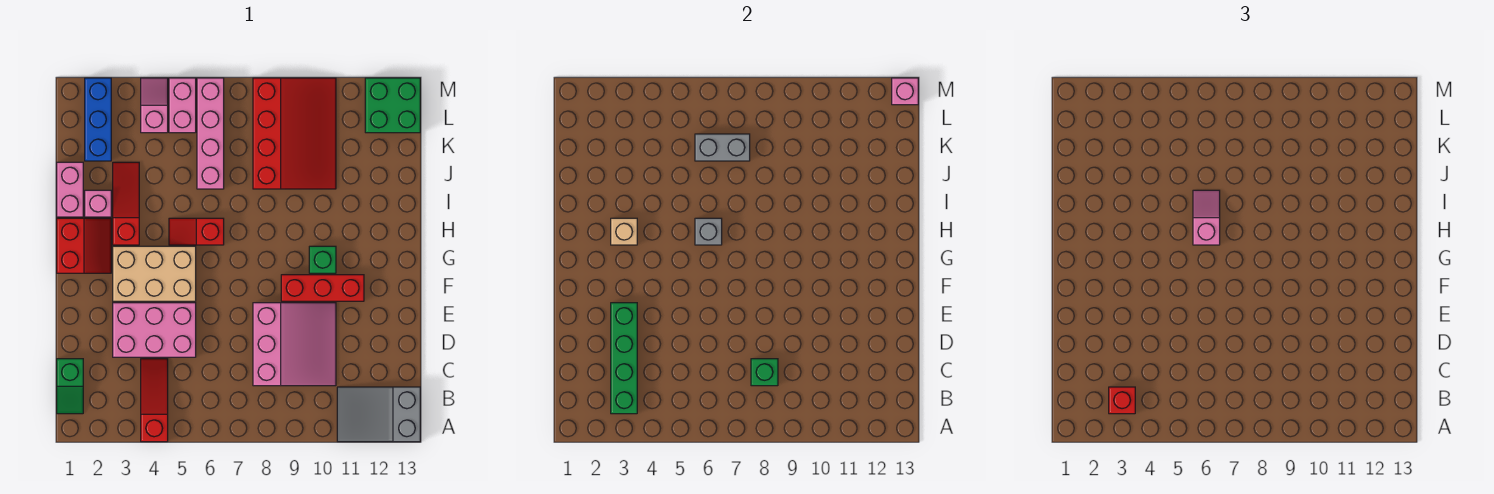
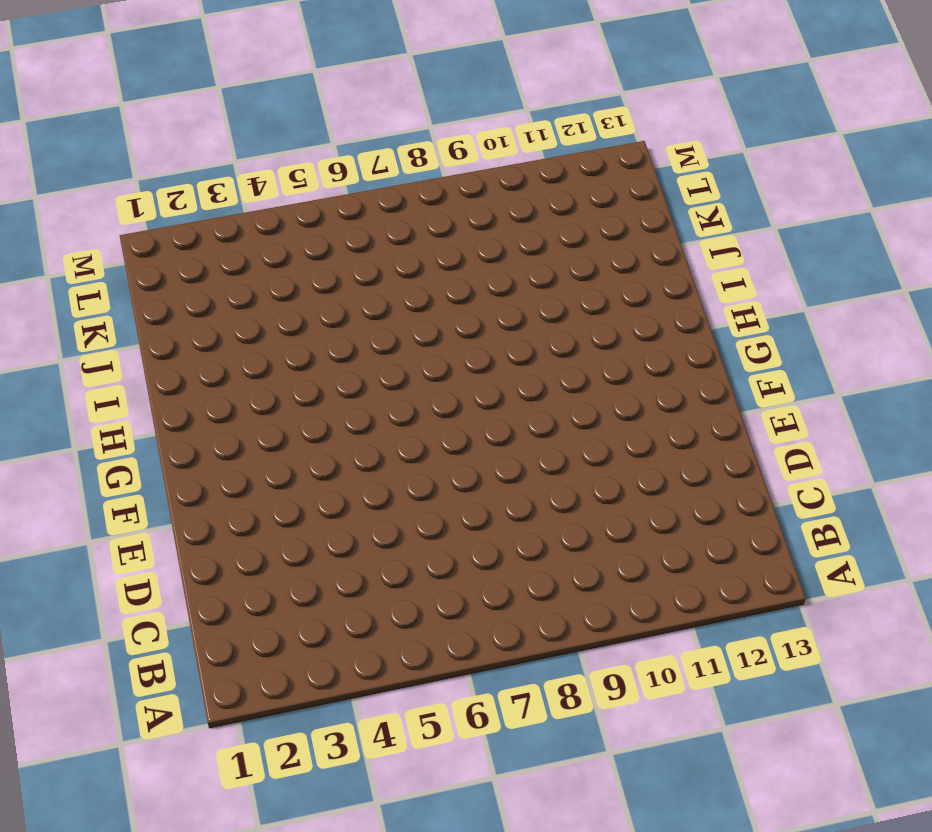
none -> red 1x3 slope [141,359,168,442]
none -> grey 2x3 slope [337,387,420,442]
none -> green 1x2 slope [57,359,83,414]

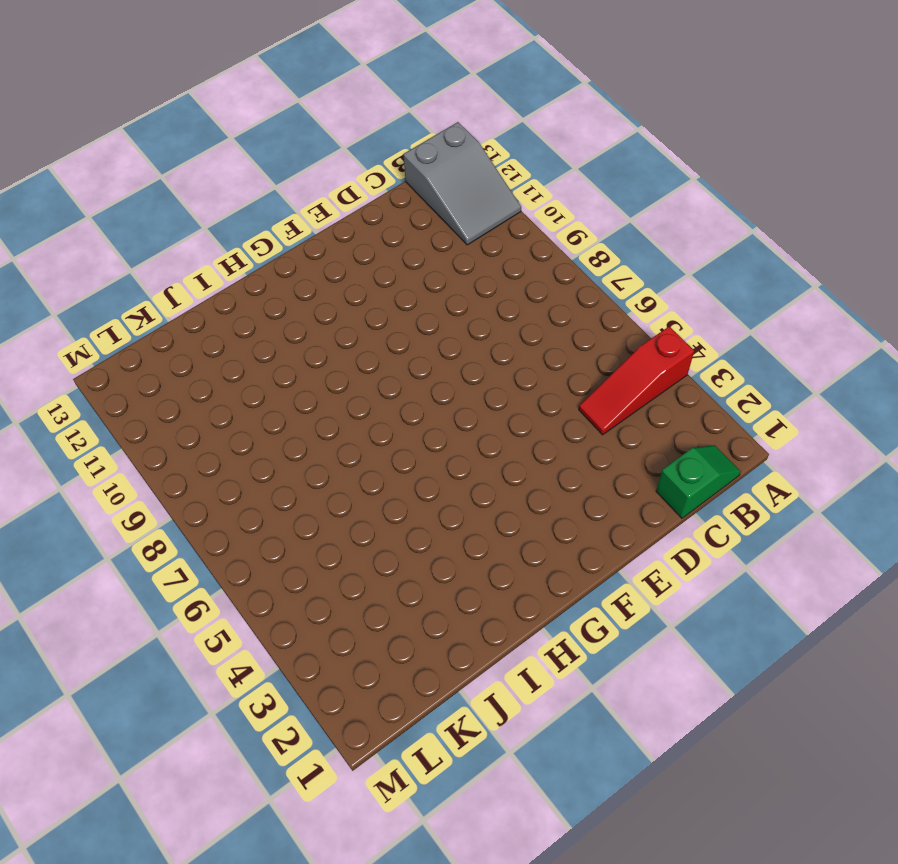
none -> pink 3x3 slope [253,303,336,386]
none -> pink 2x3 brick [113,303,196,357]
none -> tan 2x3 brick [113,246,196,301]

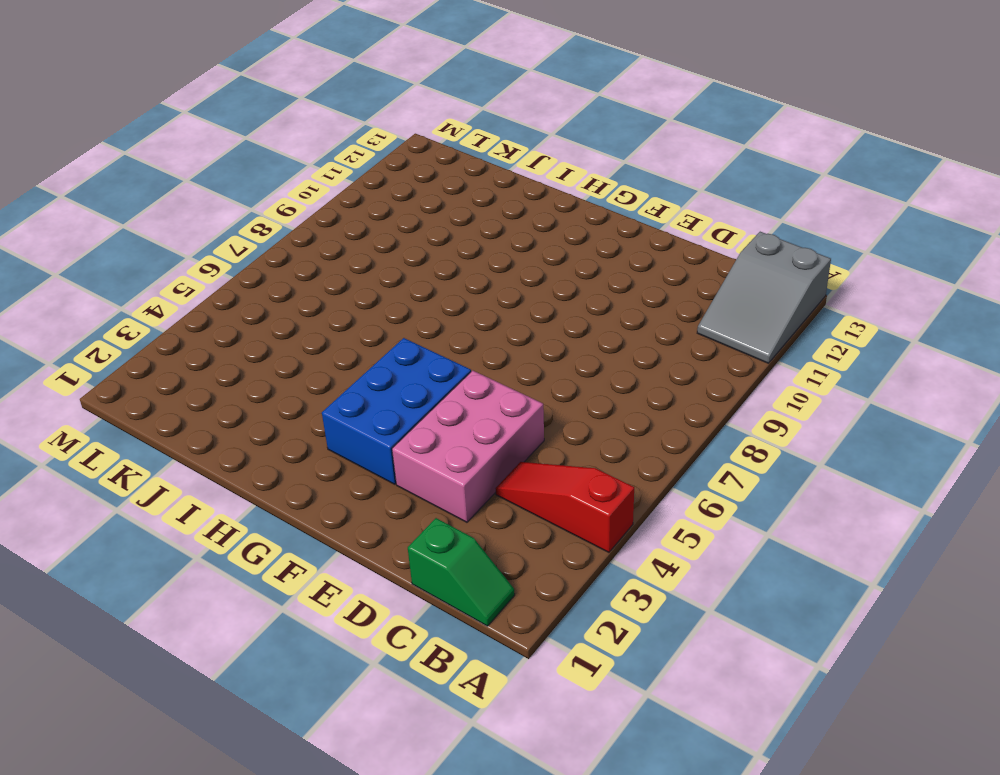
blue 2x3 brick [322,338,471,484] -> tan 2x3 brick [113,246,196,301]
none -> pink 3x3 slope [253,303,336,386]
none -> red 1x3 brick [281,275,364,301]
none -> red 2x2 slope [57,218,111,273]

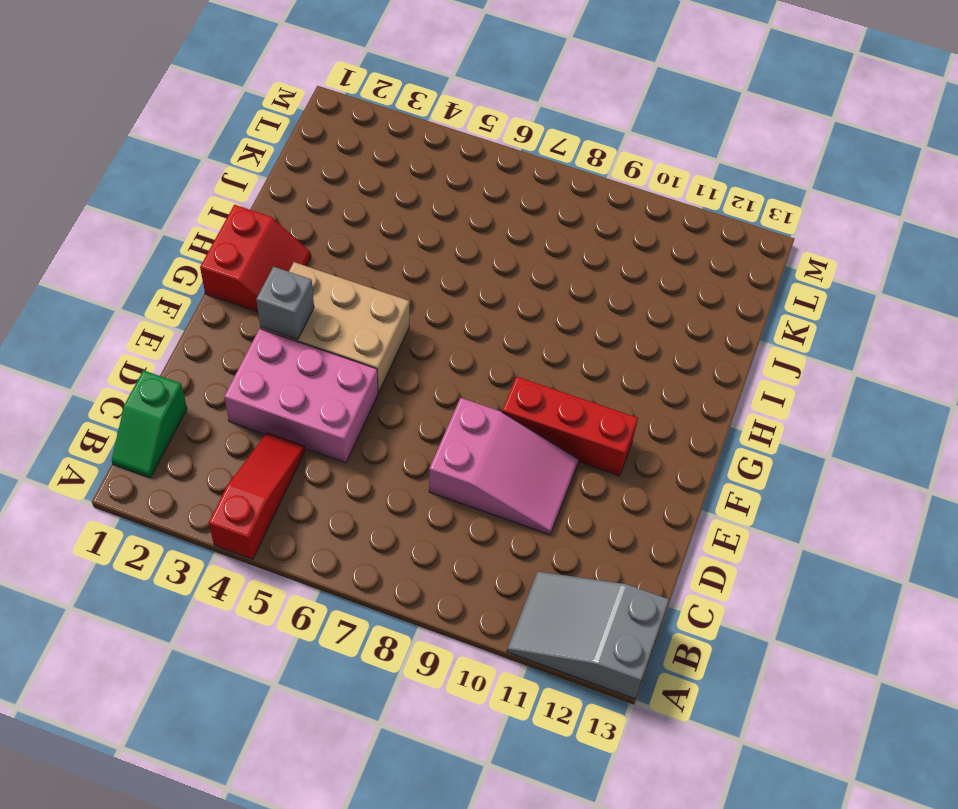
pink 2x3 slope [429,398,579,535] -> pink 3x3 slope [253,303,336,386]
grey 1x1 brick [256,267,314,340] -> grey 1x1 brick moved to [695,218,722,245]
none -> green 1x1 brick [309,246,336,273]
none -> red 1x3 slope [113,162,139,245]
none -> red 1x2 slope [169,218,224,245]

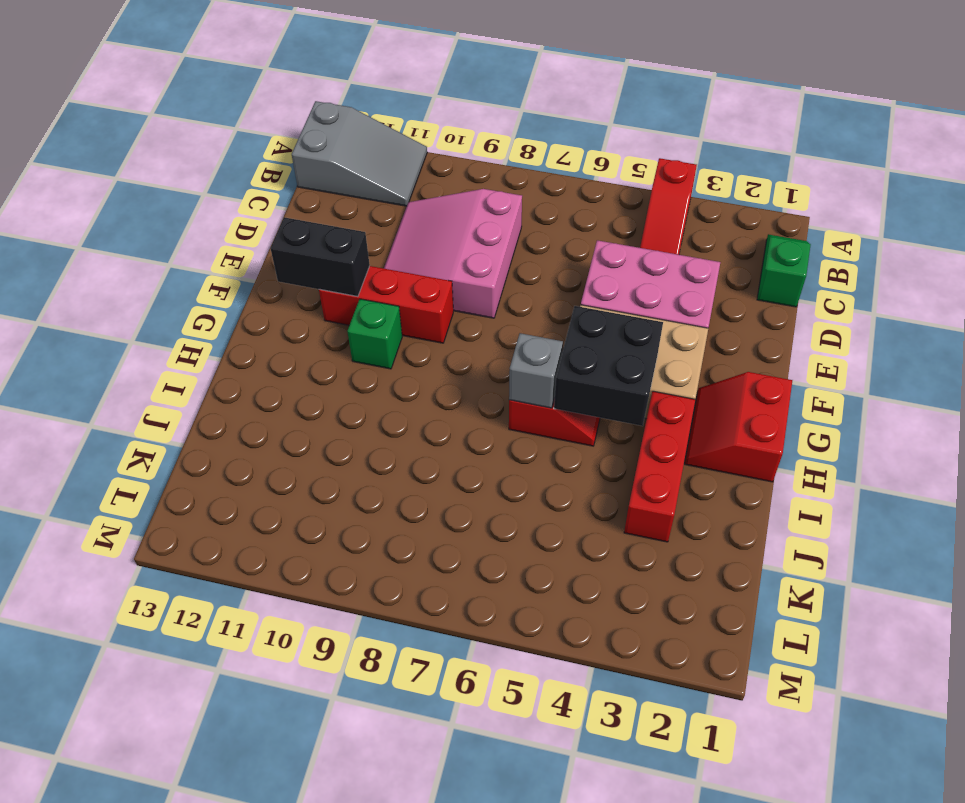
black 1x2 brick [270,217,370,297] -> none
black 2x2 brick [554,306,663,426] -> none
red 1x3 brick [624,391,695,542] -> red 1x3 slope [113,162,139,245]
none -> pink 1x2 brick [57,162,83,217]
none -> pink 1x1 brick [85,190,111,217]
none -> pink 1x4 brick [197,78,224,189]

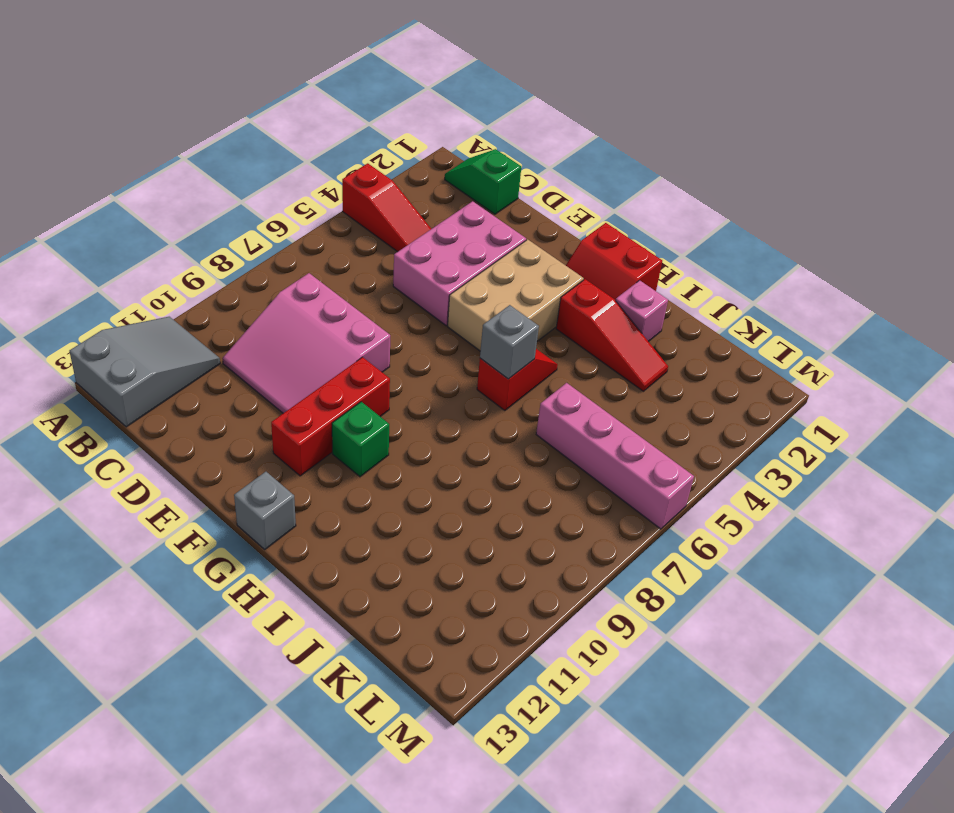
grey 1x1 brick [234,472,296,549] -> none
none -> pink 1x2 brick [57,162,83,217]
none -> red 3x4 slope [253,78,336,189]
none -> blue 1x3 brick [85,78,111,161]

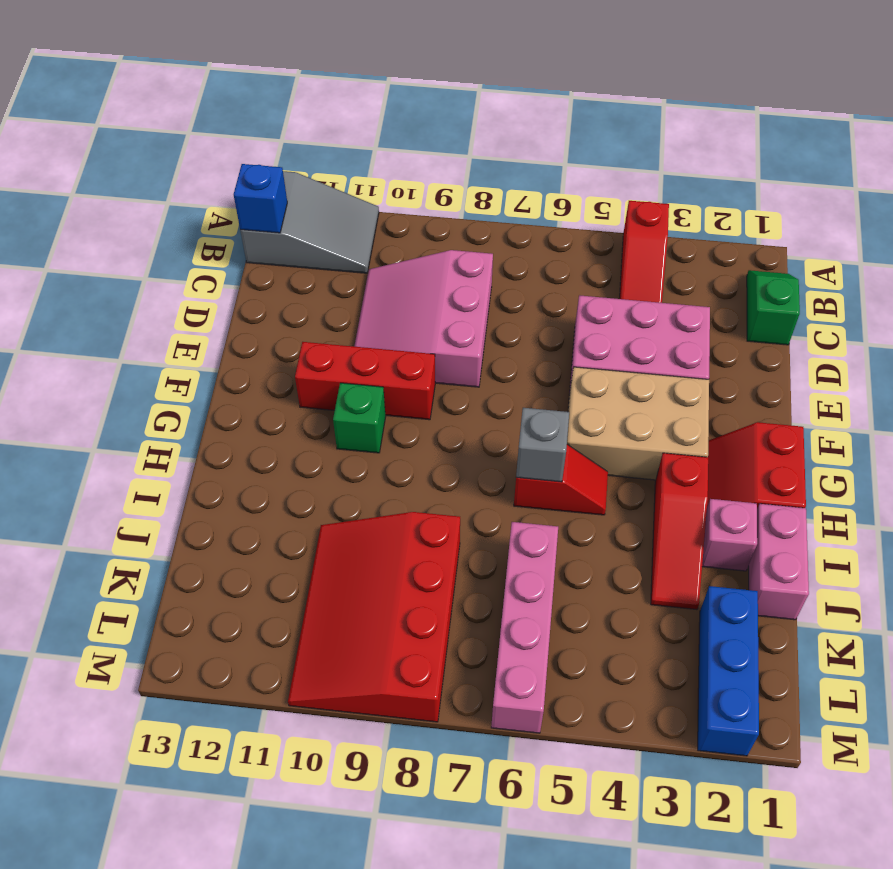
blue 1x1 brick [234,164,287,233] -> none
none -> pink 1x2 slope [141,78,168,133]
none -> pink 1x2 brick [169,78,196,133]
none -> green 2x2 brick [365,78,420,133]

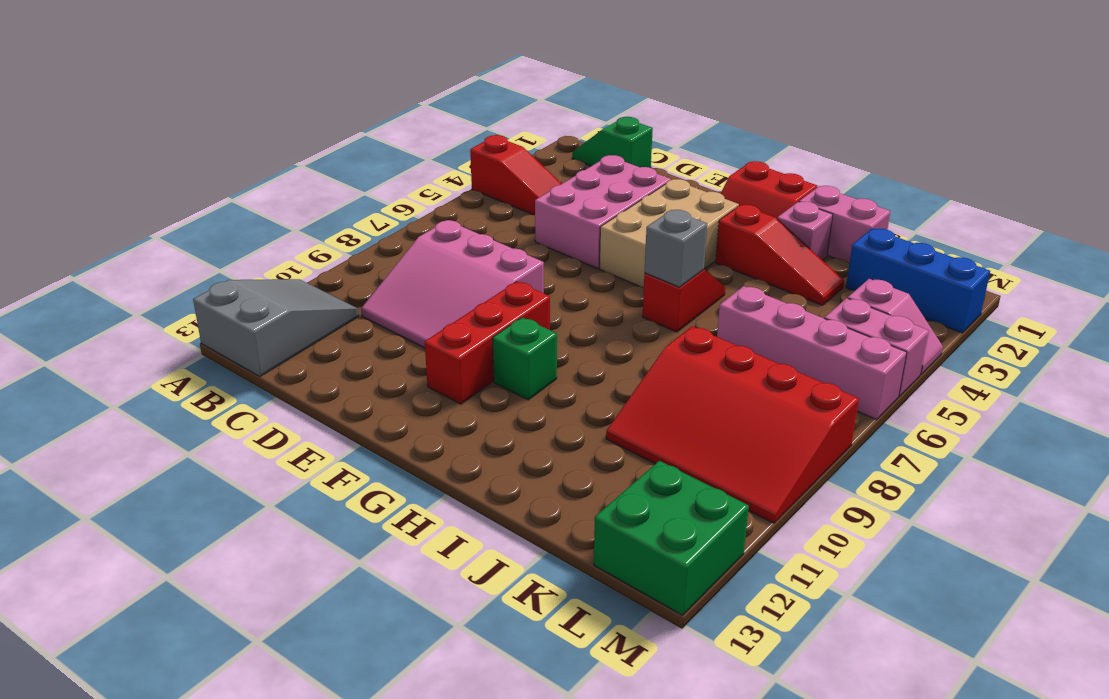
none -> green 1x4 brick [611,303,637,414]
none -> green 1x1 brick [751,359,778,386]
none -> tan 1x1 brick [611,218,637,245]

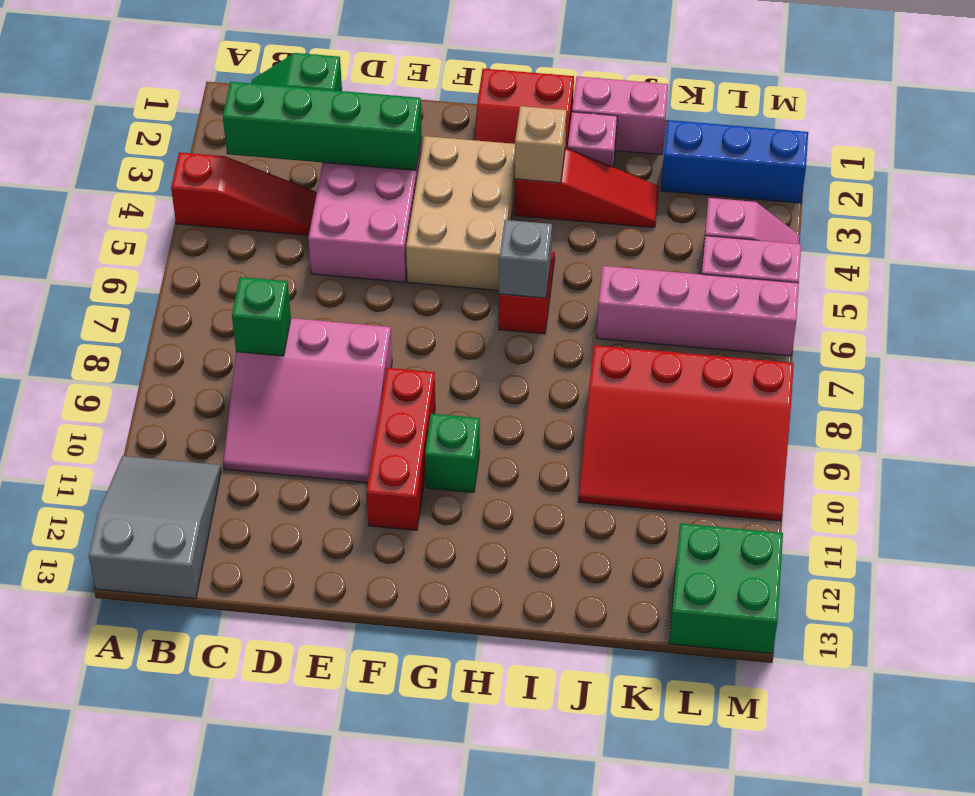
none -> grey 1x2 brick [695,134,750,161]
none -> pink 1x1 brick [892,78,918,105]
none -> red 1x1 brick [1109,387,1135,414]

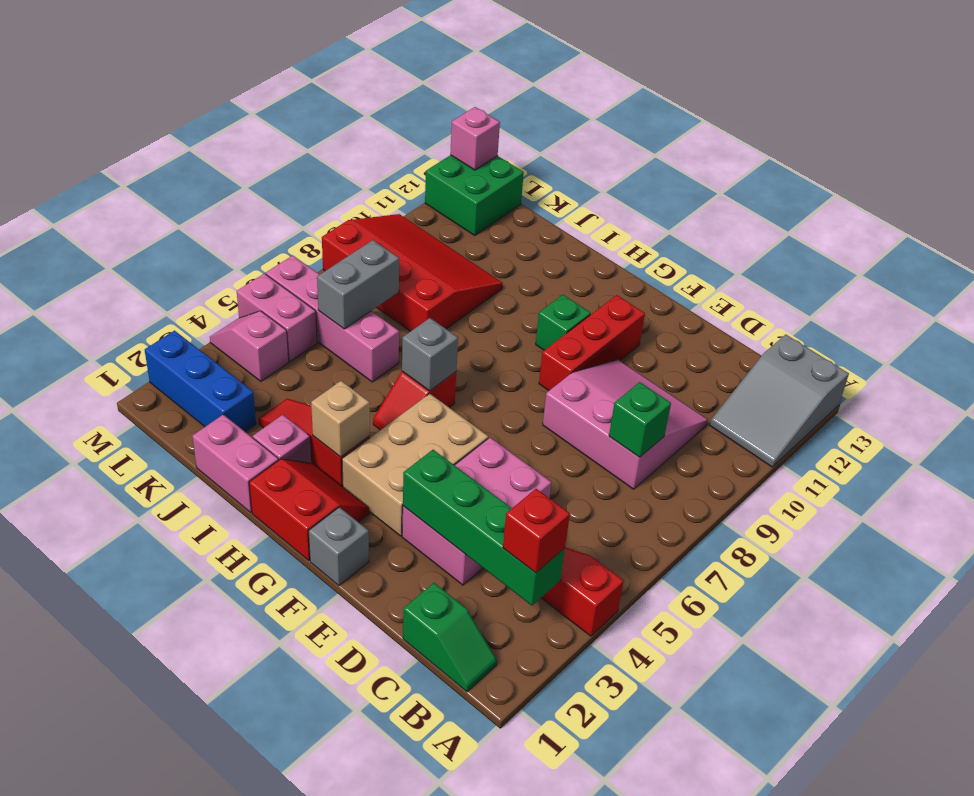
grey 1x1 brick [309,507,369,586] -> none
none -> pink 1x2 slope [1193,190,1220,245]

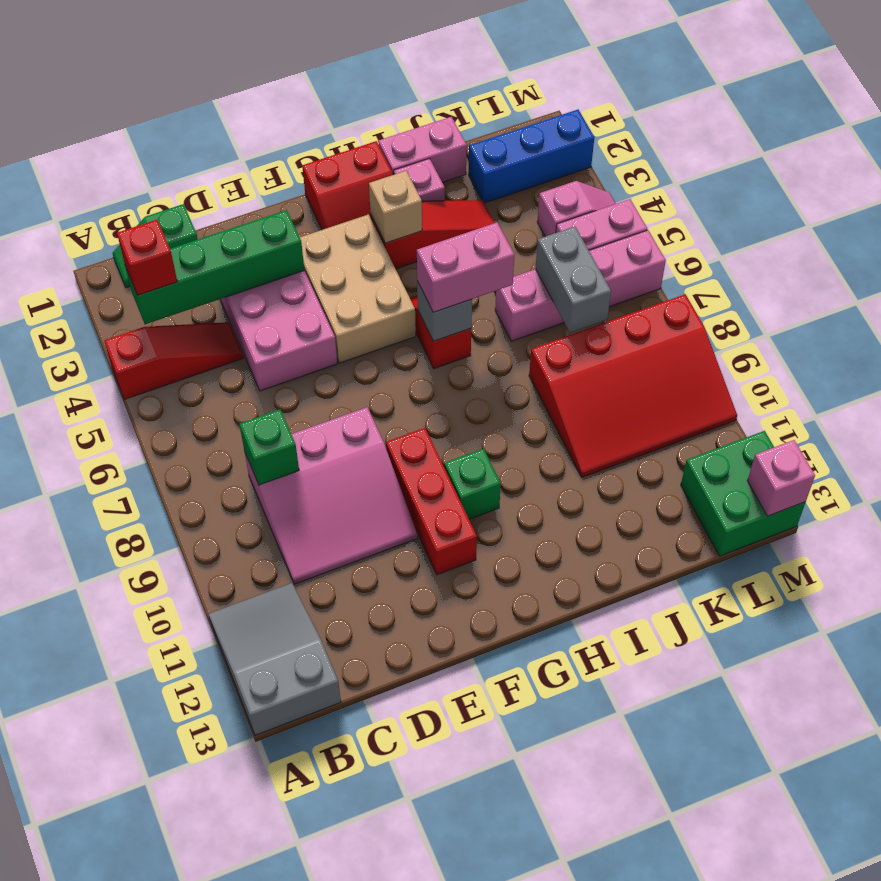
pink 1x2 brick [417,223,514,312] -> pink 1x2 slope [1193,190,1220,245]

